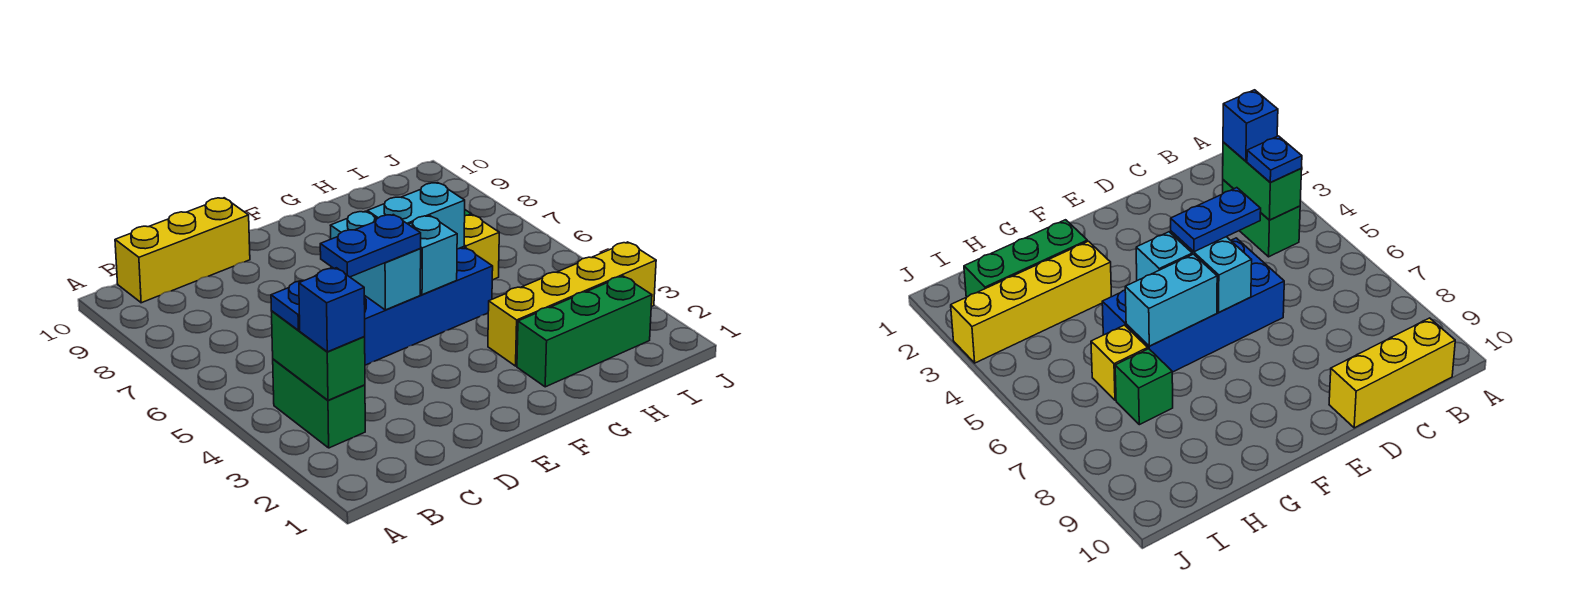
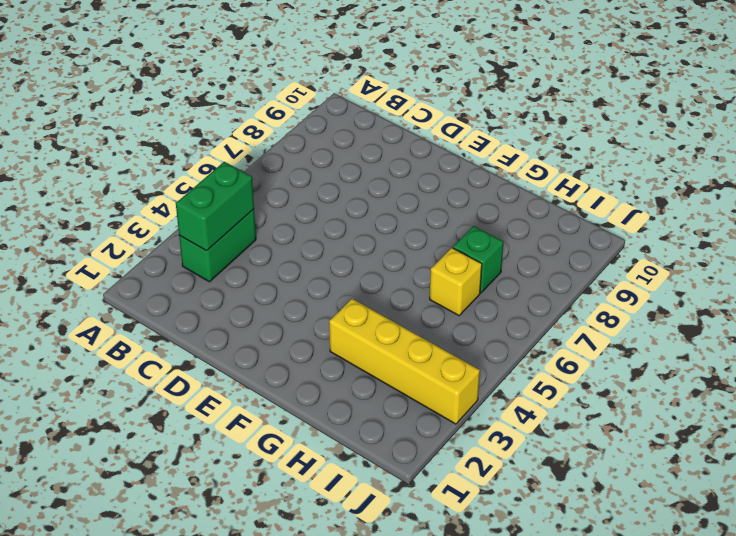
none -> yellow 1x3 brick [115,198,250,303]
none -> blue 2x4 brick [316,247,493,365]
none -> green 1x3 brick [517,276,652,387]

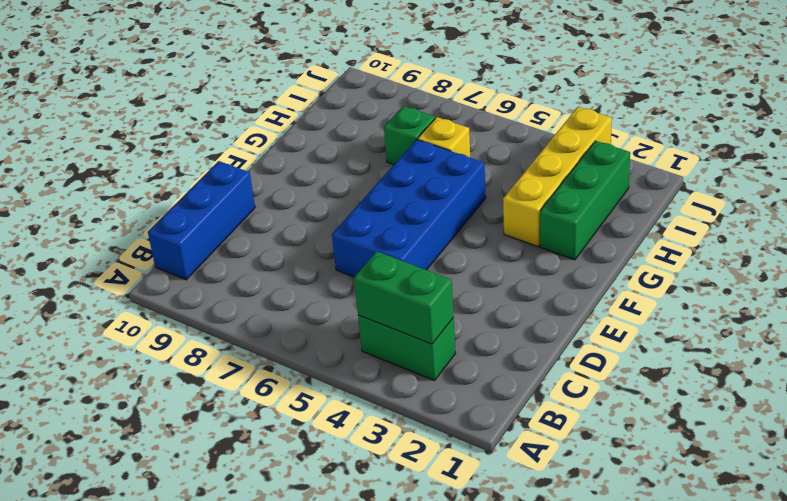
blue 1x3 brick [148,161,255,280] -> yellow 1x3 brick [115,198,250,303]
none -> cyan 1x2 brick [330,211,421,310]
none -> cyan 1x1 brick [409,216,457,295]
none -> cyan 1x2 brick [367,183,465,249]

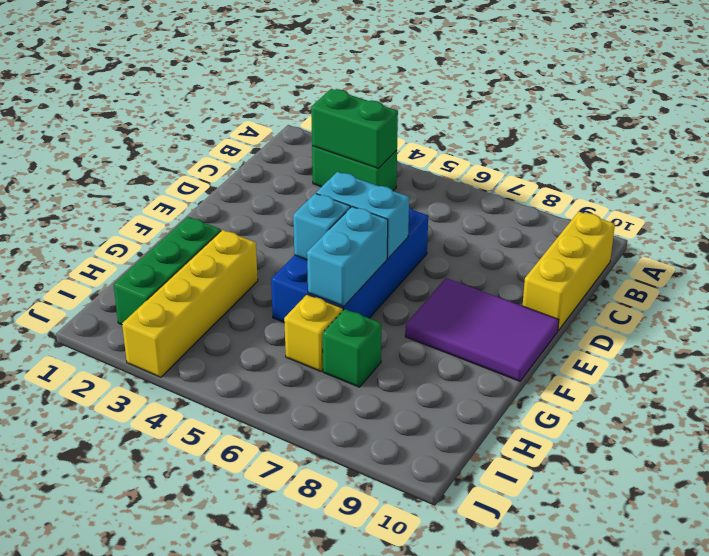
purple 2x3 tile [405,278,559,381] -> none
none -> blue 1x1 brick [299,268,365,352]
none -> blue 1x1 plate [271,281,302,330]
none -> blue 1x2 plate [320,215,421,277]

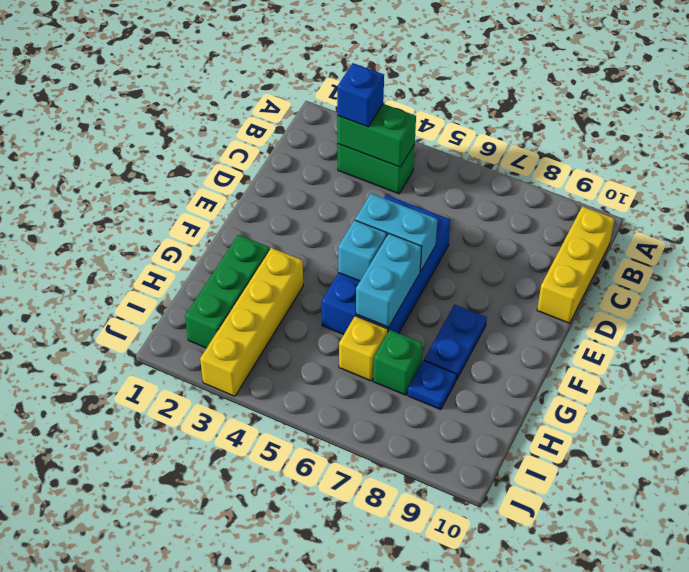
blue 1x2 plate [424,305,487,380] -> blue 1x2 plate moved to [320,215,421,277]
blue 1x1 plate [408,361,456,410] -> blue 1x1 plate moved to [271,281,302,330]

